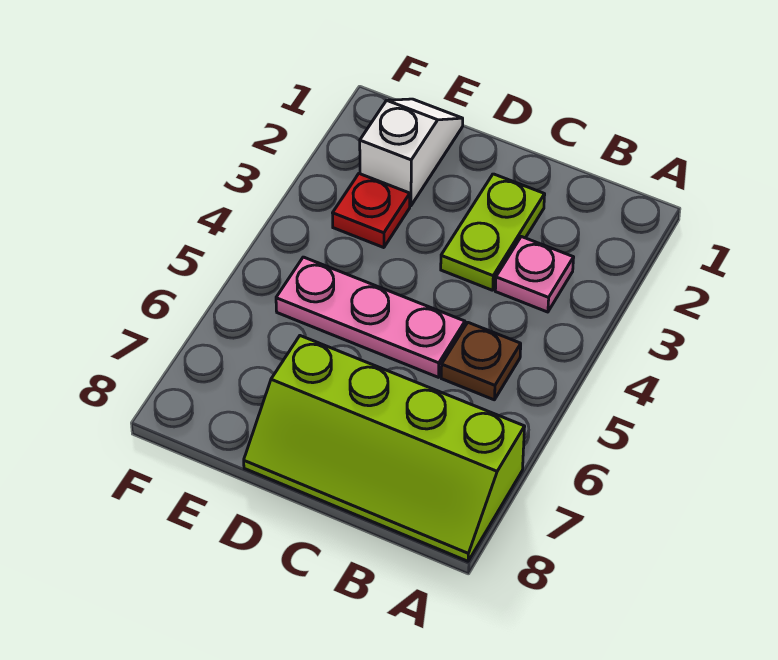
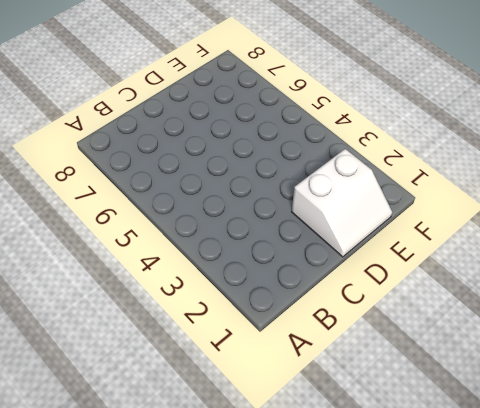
white 2x2 slope [292,149,392,257] -> white 1x2 slope [360,99,463,206]
none -> lime 2x4 slope [244,336,525,561]
none -> pink 1x1 plate [495,237,574,312]

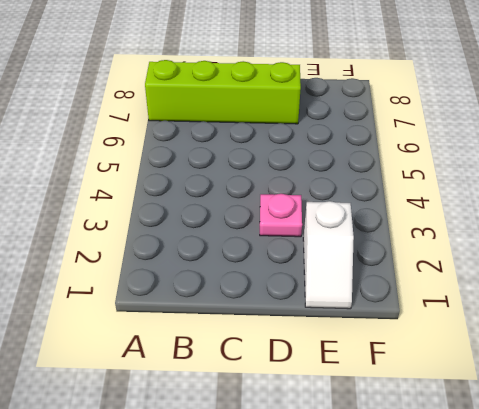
pink 1x1 plate [260,194,302,237] -> pink 1x1 plate moved to [495,237,574,312]
none -> brown 1x1 plate [441,323,521,400]
none -> lime 1x2 plate [441,174,545,290]

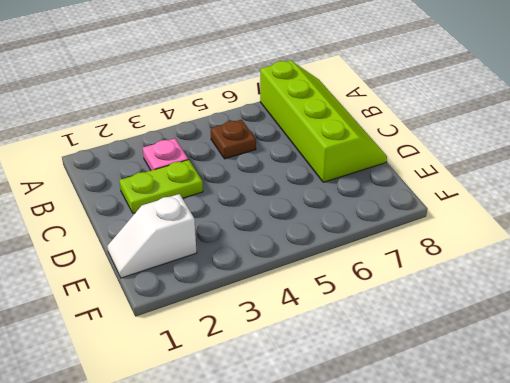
none -> pink 1x3 plate [276,257,465,377]
none -> red 1x1 plate [333,174,410,248]

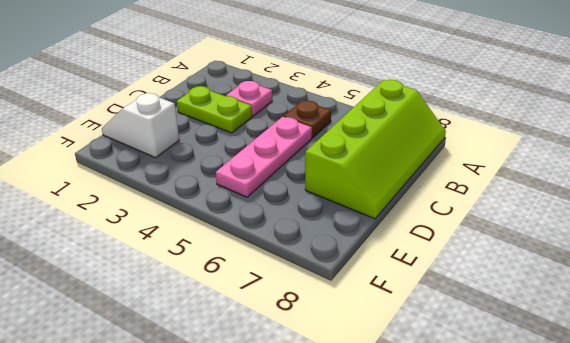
none -> red 1x1 plate [333,174,410,248]

